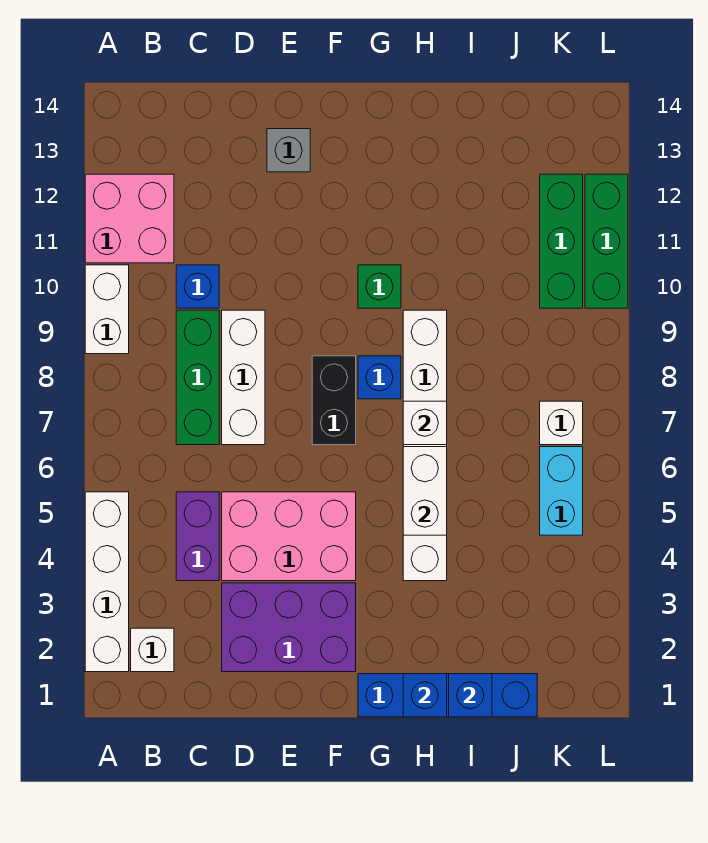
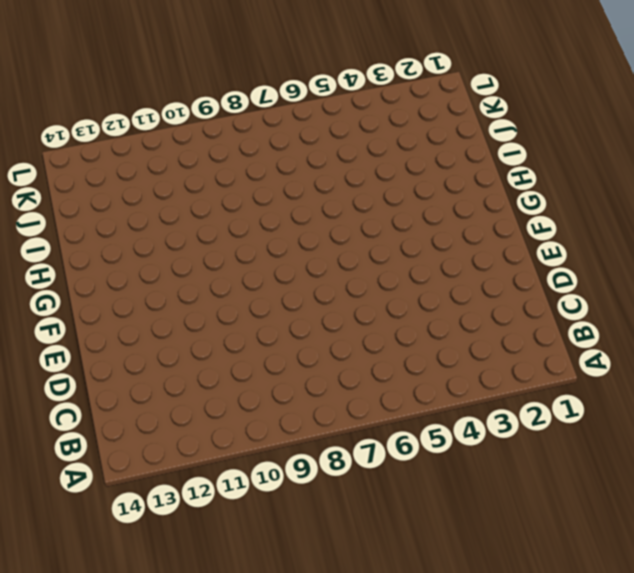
none -> white 1x4 brick [85,492,129,672]
none -> white 1x2 brick [85,265,129,354]
none -> pink 2x2 brick [85,174,174,263]

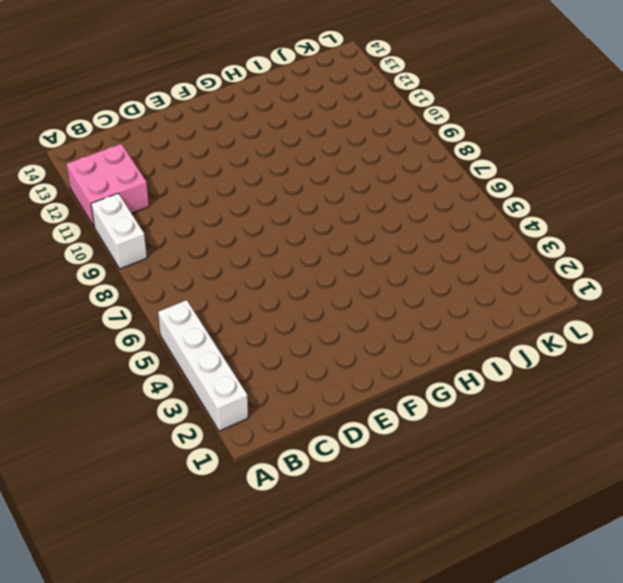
none -> white 1x1 brick [131,628,174,672]
none -> purple 1x2 brick [176,492,219,581]
none -> green 1x3 brick [176,310,219,445]

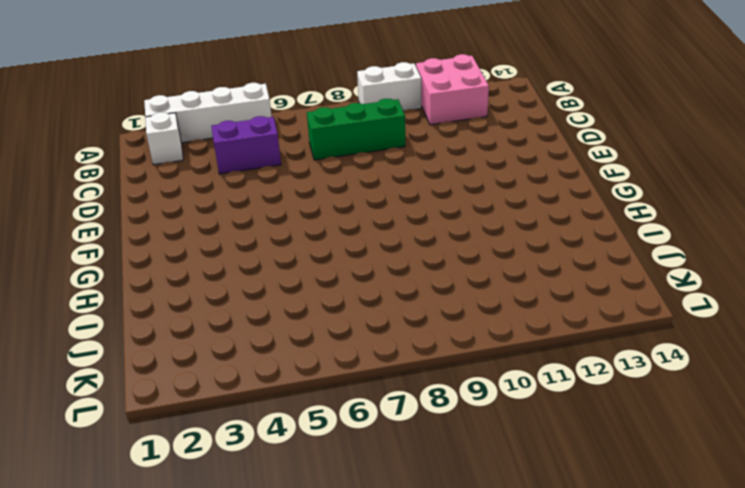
none -> blue 1x1 brick [176,265,219,308]
none -> purple 2x3 brick [222,583,356,672]
none -> pink 2x3 brick [222,492,356,581]

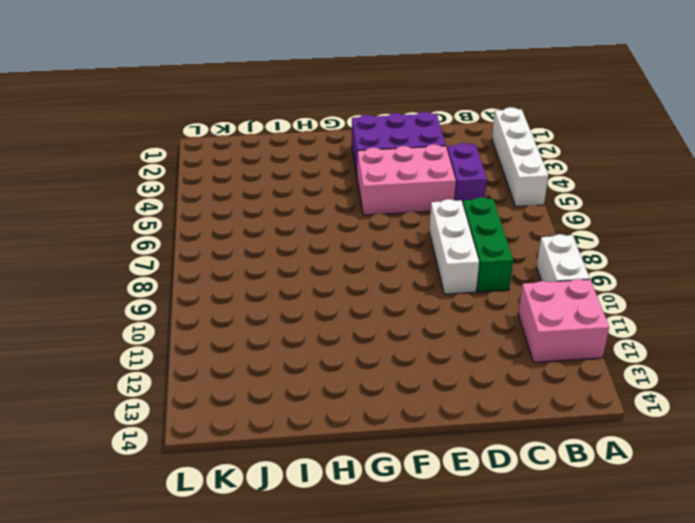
none -> white 1x1 brick [131,628,174,672]
none -> blue 1x1 brick [176,265,219,308]
none -> grey 1x1 brick [267,129,310,172]

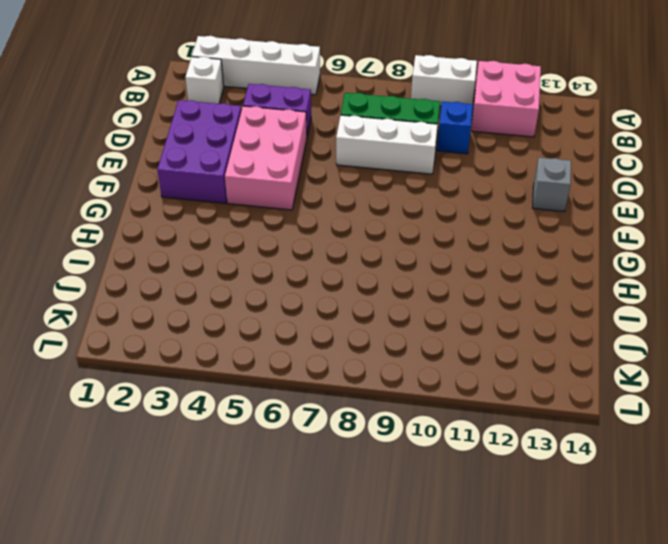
none -> black 1x2 brick [312,356,356,445]
none -> blue 1x4 brick [358,674,537,717]
none -> blue 1x1 brick [358,356,401,399]

